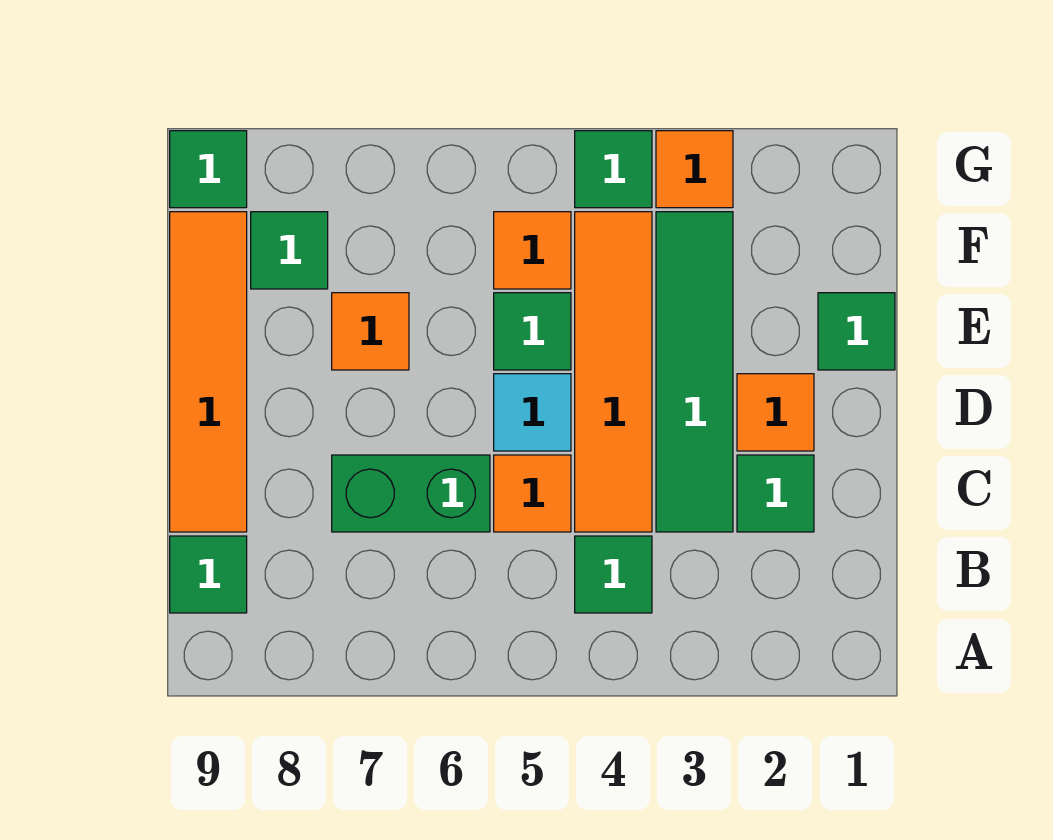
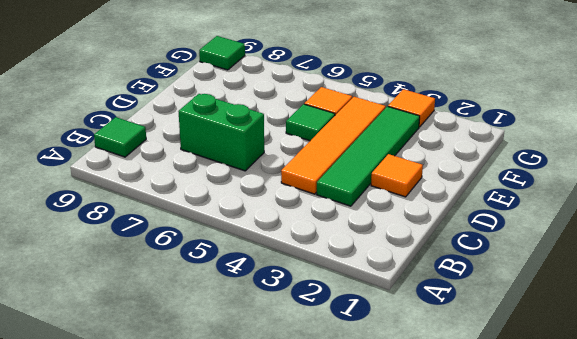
none -> green 1x1 tile [575,536,652,613]
none -> green 1x1 tile [737,455,814,532]
none -> orange 1x1 tile [494,455,571,532]

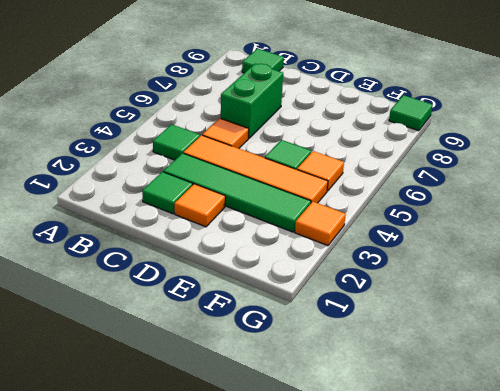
none -> orange 1x4 tile [170,212,247,532]
none -> cyan 1x1 tile [494,374,571,451]
none -> green 1x1 tile [818,293,895,370]

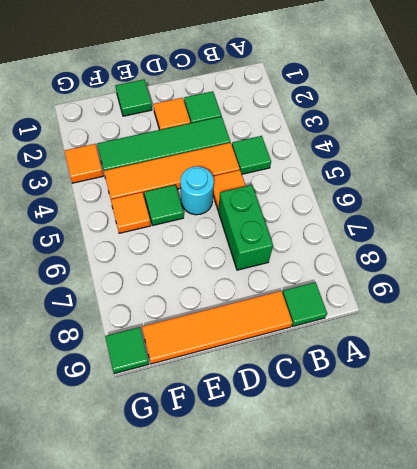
cyan 1x1 round brick [180,166,214,215] -> cyan 1x1 tile [494,374,571,451]
none -> orange 1x1 tile [332,293,409,370]
none -> green 1x1 tile [251,212,328,289]
none -> green 1x1 tile [575,131,652,208]

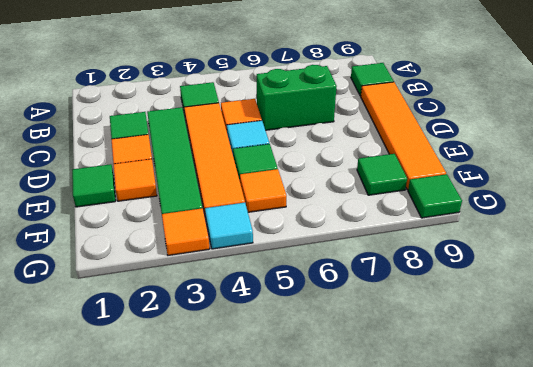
orange 1x1 tile [113,159,157,201] -> orange 1x1 tile moved to [332,293,409,370]
cyan 1x1 tile [205,203,253,249] -> green 1x1 tile [575,131,652,208]

